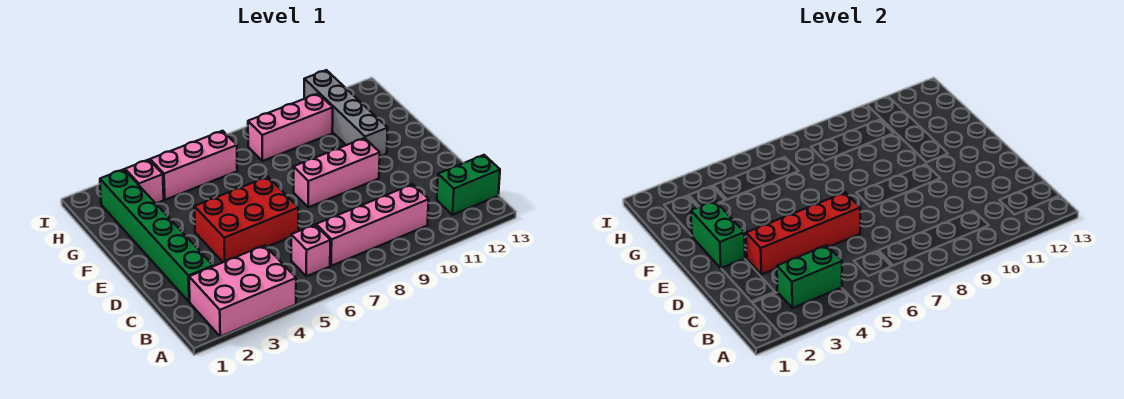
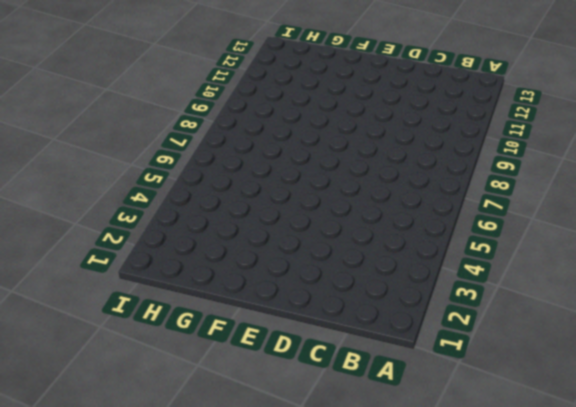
none -> pink 2x3 brick [189,245,296,337]
none -> pink 1x1 brick [291,225,330,276]
none -> pink 1x4 brick [316,184,429,266]

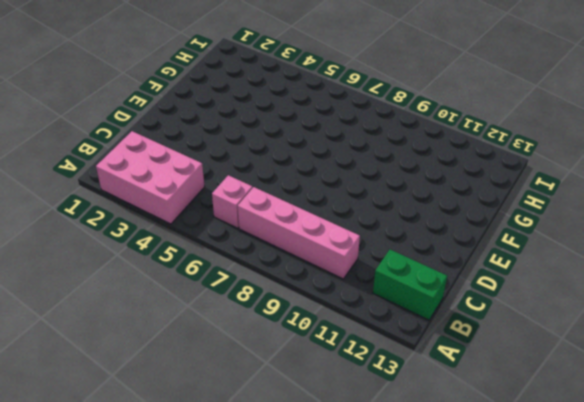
none -> green 1x6 brick [100,169,213,302]
none -> red 2x3 brick [194,177,298,262]
none -> pink 1x3 brick [294,138,380,207]

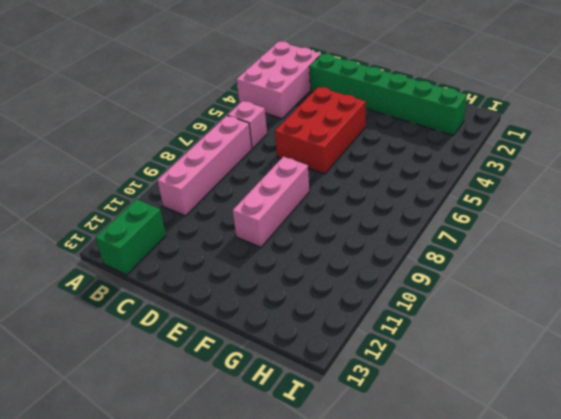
none -> grey 1x4 brick [304,70,388,156]
none -> pink 1x1 brick [125,160,164,203]
none -> pink 1x3 brick [150,131,237,200]

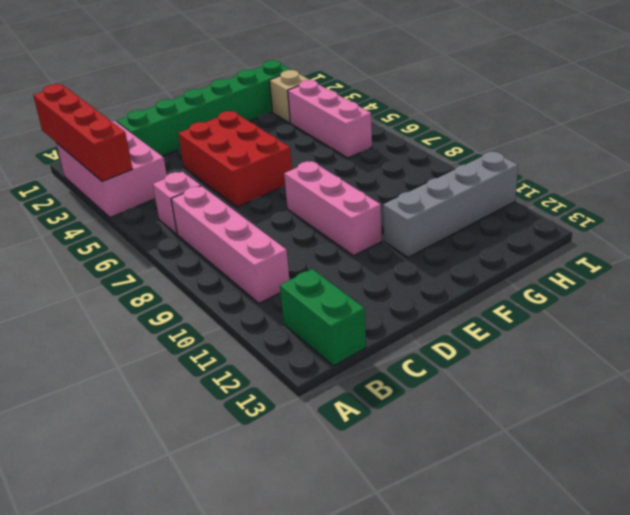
red 1x4 brick [33,84,132,181] -> red 1x4 brick moved to [746,192,860,275]
tan 1x1 brick [270,70,309,123] -> pink 1x1 brick [125,160,164,203]
none -> pink 1x3 brick [248,94,333,161]
none -> green 1x2 brick [777,245,842,308]
none -> green 1x2 brick [691,201,745,268]

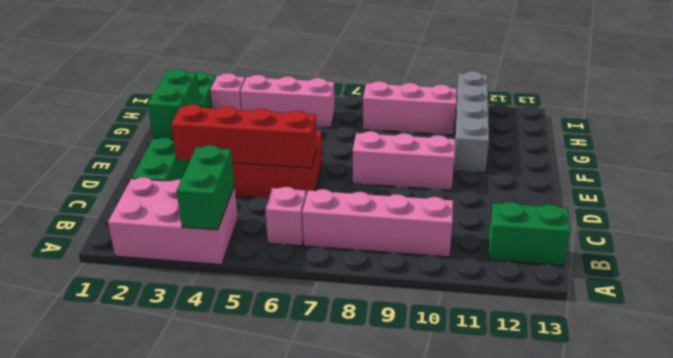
green 1x2 brick [177,146,235,230] -> green 1x2 brick turned to [777,245,842,308]

